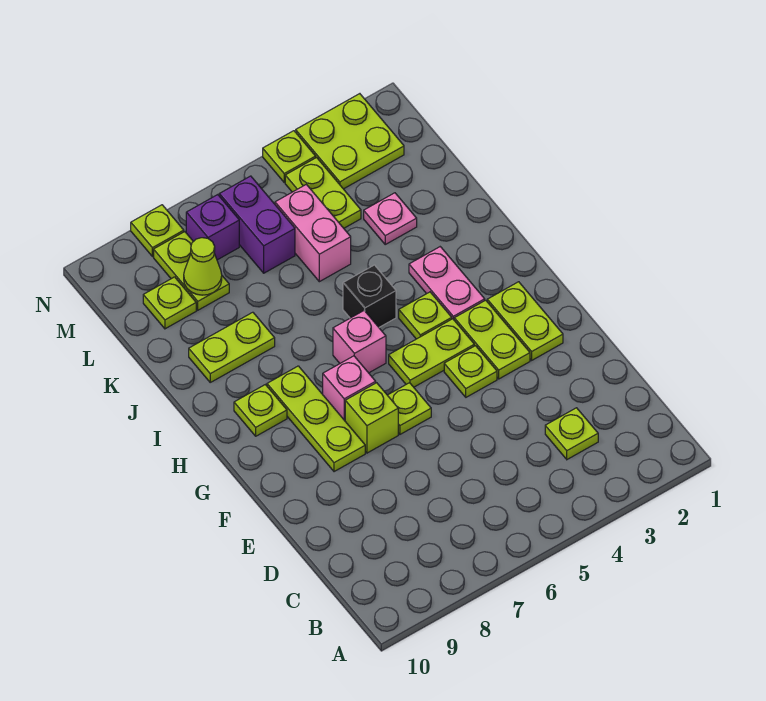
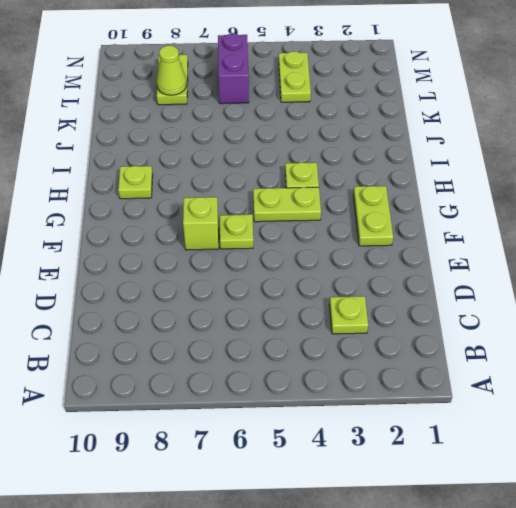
none -> lime 1x2 plate [454,300,530,379]
none -> lime 1x1 plate [444,346,497,397]
none -> lime 1x3 plate [267,366,365,472]

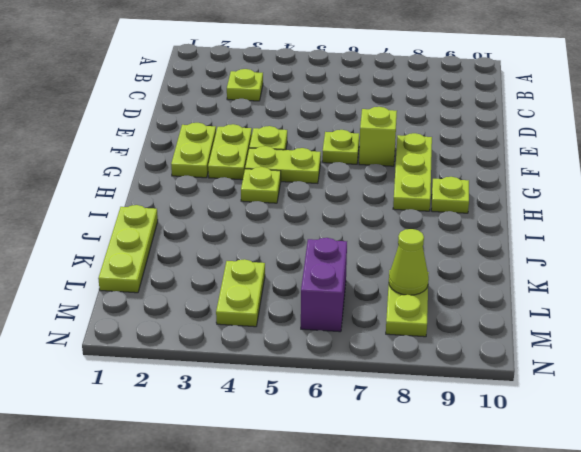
lime 1x3 plate [98,205,158,293] -> none
none -> pink 1x1 brick [323,356,376,421]
none -> pink 1x2 plate [409,247,485,319]
none -> pink 1x1 brick [333,311,386,373]

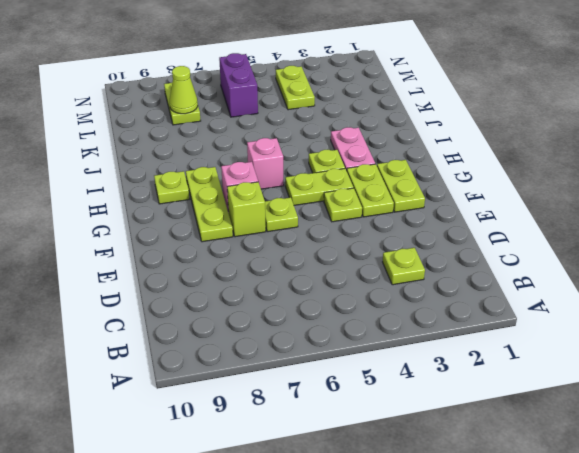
none -> black 1x1 brick [343,265,396,327]
none -> lime 1x2 plate [189,312,275,382]
none -> pink 1x1 plate [364,193,417,244]

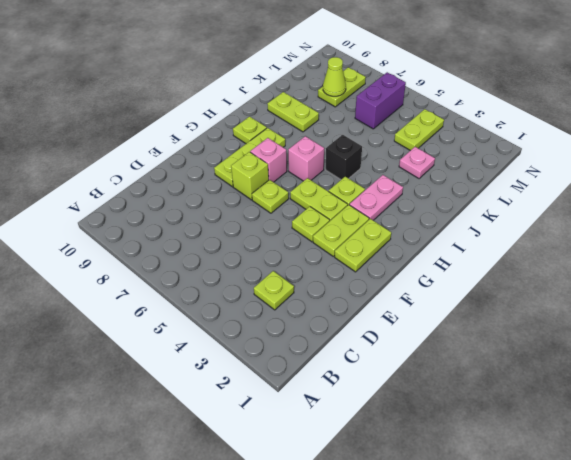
none -> pink 1x2 brick [275,184,351,282]
none -> lime 1x1 plate [143,277,196,329]
none -> lime 2x2 plate [296,94,404,189]

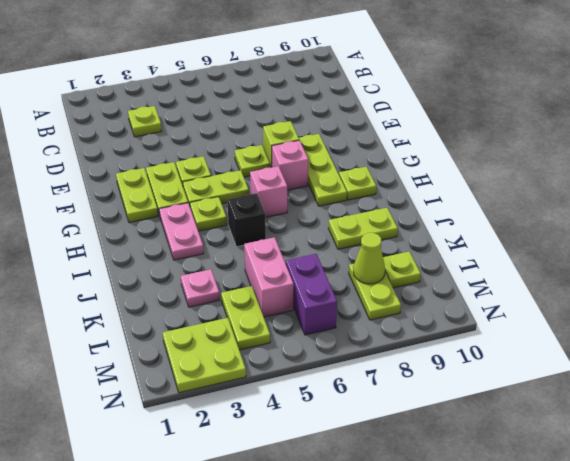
none -> purple 1x1 brick [186,195,239,260]
none -> lime 1x1 plate [263,131,316,182]
none -> lime 1x1 plate [131,205,184,257]

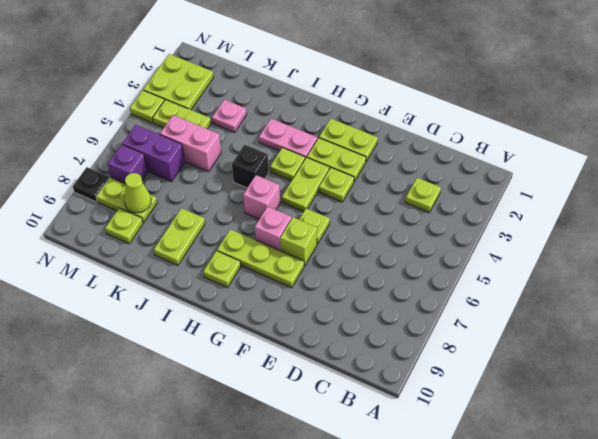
black 1x1 plate [73,167,109,202] -> lime 1x1 plate [131,205,184,257]

